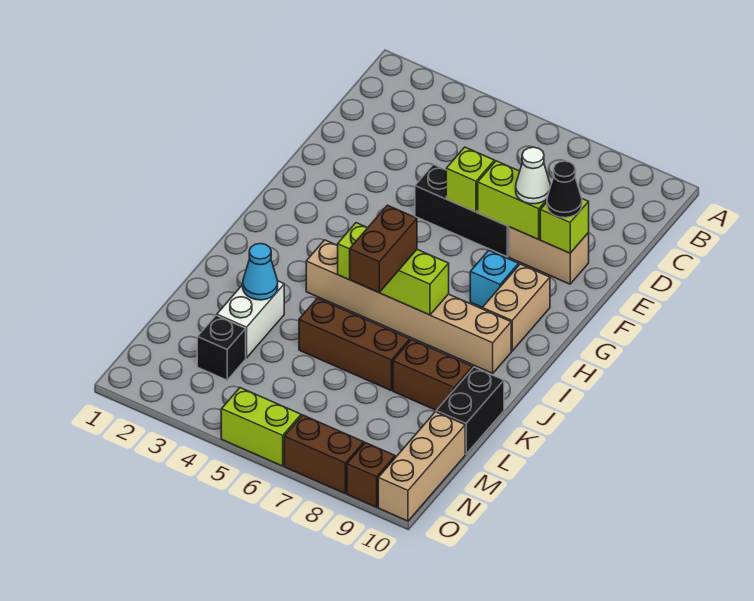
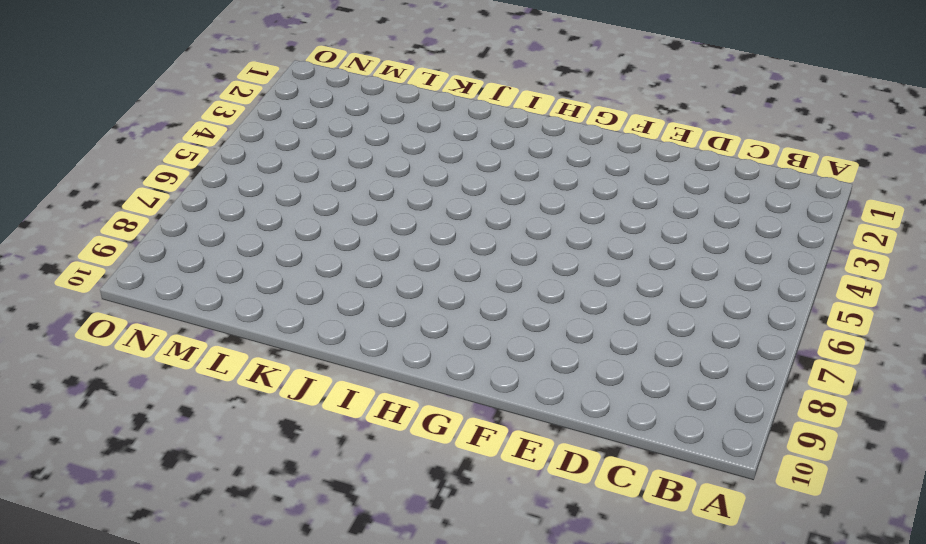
none -> black 1x3 brick [415,164,509,257]
none -> tan 1x2 brick [509,227,589,284]
none -> cyan 1x1 brick [470,250,519,307]

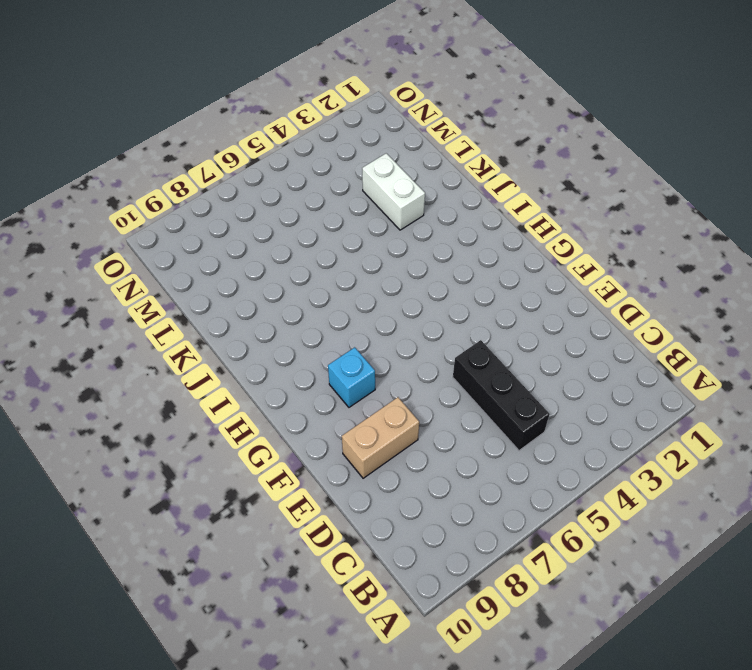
black 1x3 brick [453,340,550,451] -> black 1x3 brick turned to [415,164,509,257]
none -> tan 1x2 brick [482,264,550,351]
none -> tan 1x6 brick [306,240,511,373]
none -> brown 1x3 brick [299,298,410,390]

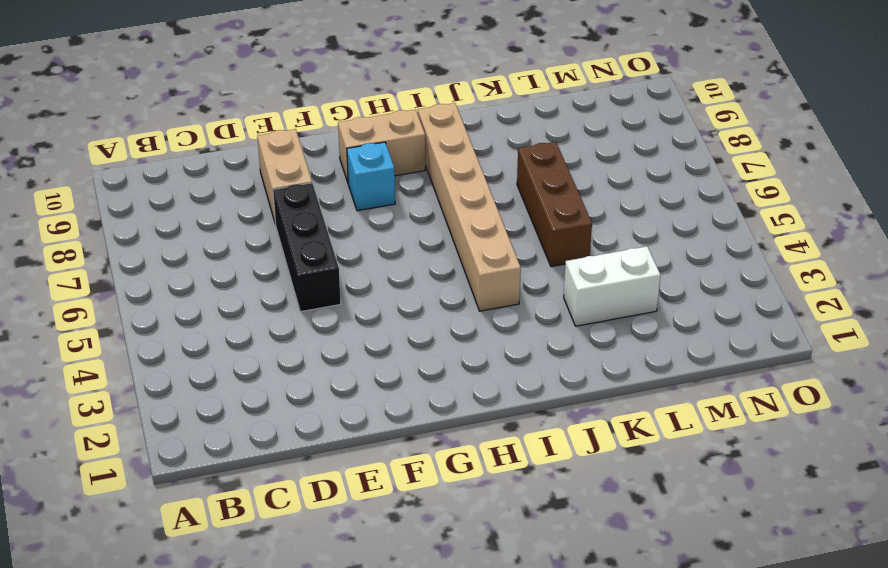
none -> brown 1x2 brick [393,340,473,410]
none -> black 1x2 brick [436,367,504,454]
none -> black 1x1 brick [197,315,246,380]

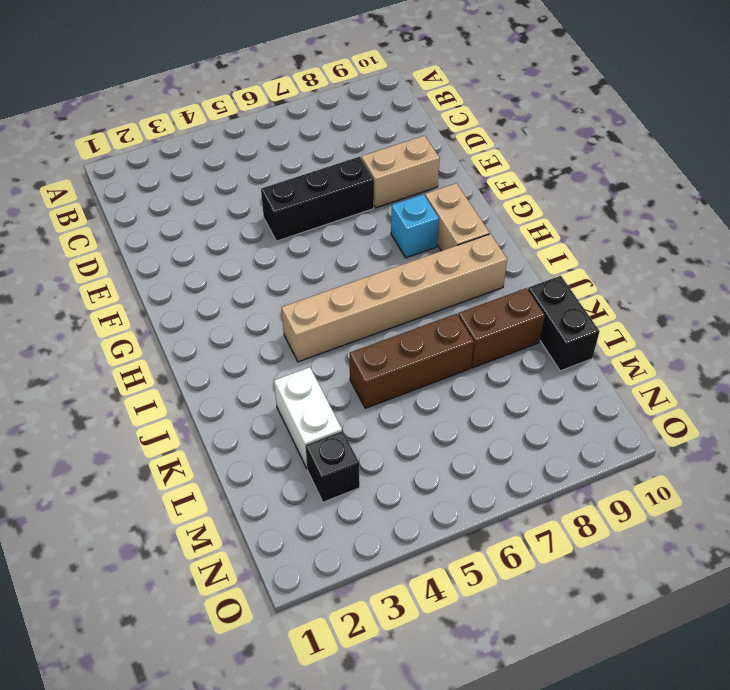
none -> tan 1x3 brick [378,412,465,521]
none -> lime 1x2 brick [221,388,301,466]
none -> brown 1x2 brick [284,415,364,493]

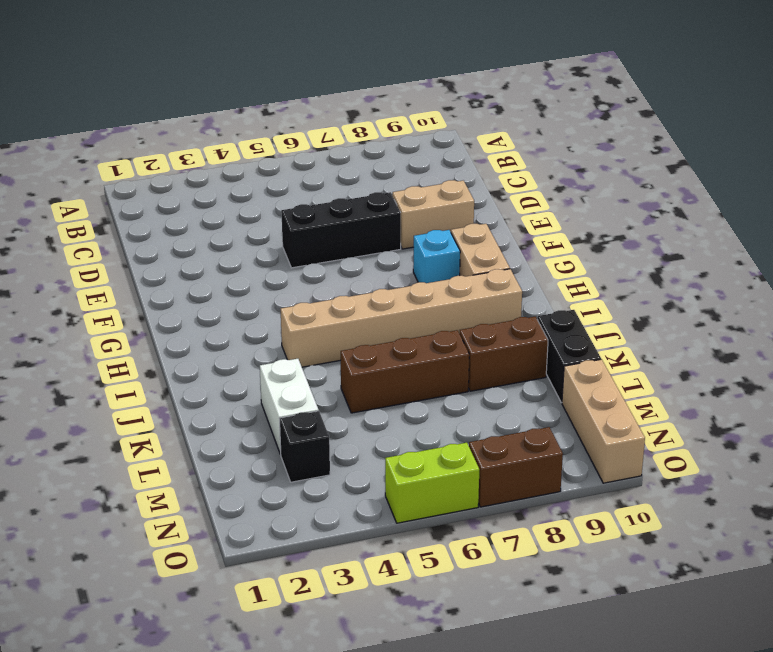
none -> brown 1x1 brick [347,443,395,507]
none -> lime 1x1 brick [446,147,495,212]
none -> lime 1x2 brick [478,161,547,239]

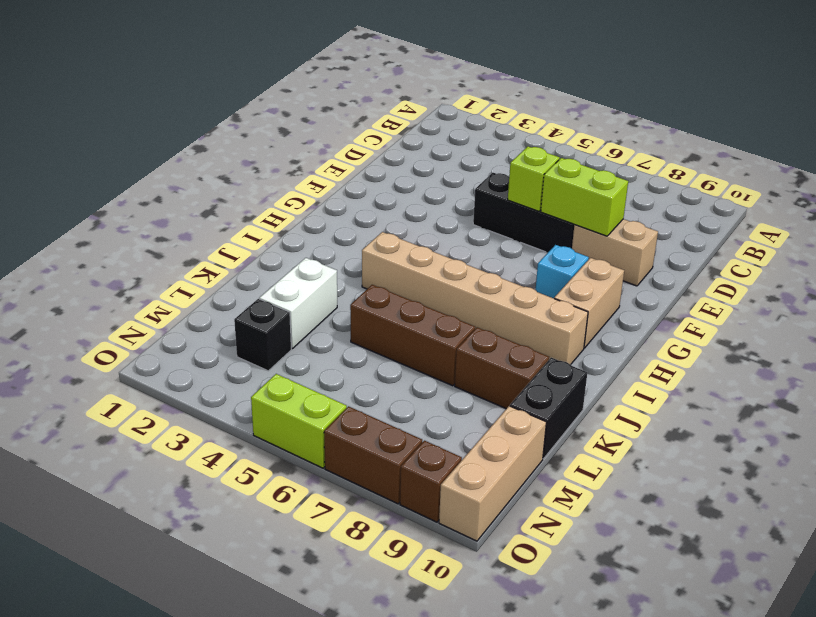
none -> lime 1x1 brick [540,199,589,253]
none -> lime 1x3 brick [338,223,449,315]
none -> cyan 1x1 cone [243,243,278,300]

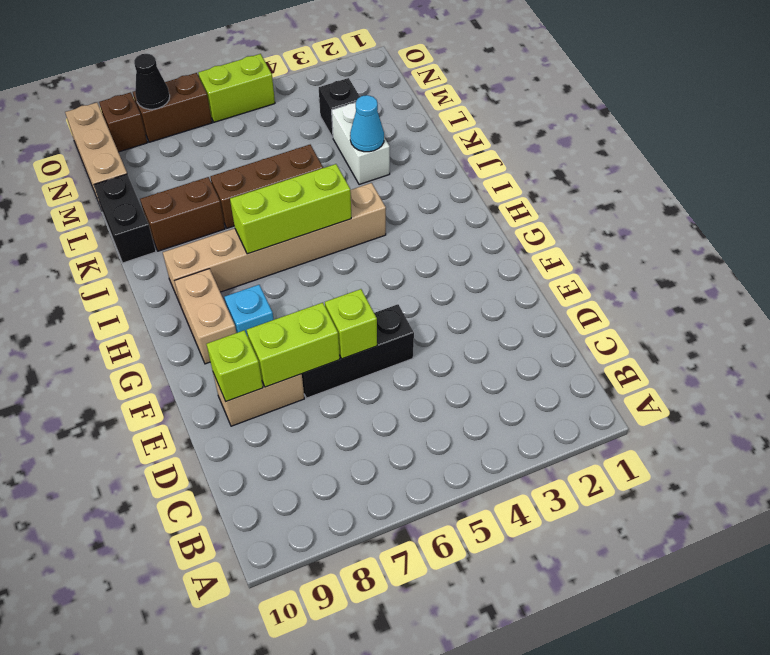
black 1x1 cone [134,54,170,109] -> black 1x1 cone moved to [547,161,582,218]
none -> white 1x1 cone [516,147,551,204]
none -> brown 1x2 brick [350,205,417,292]

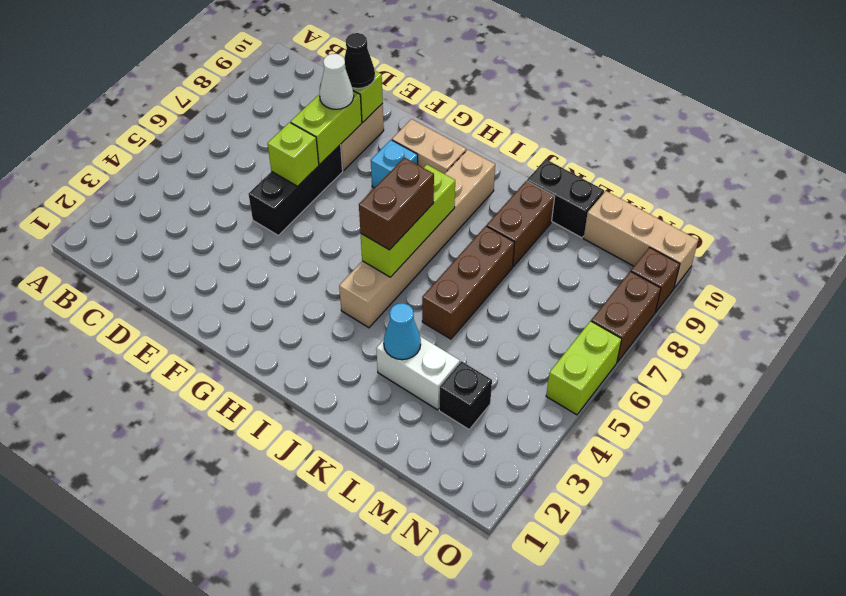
brown 1x2 brick [359,157,434,250] -> brown 1x2 brick turned to [350,205,417,292]

